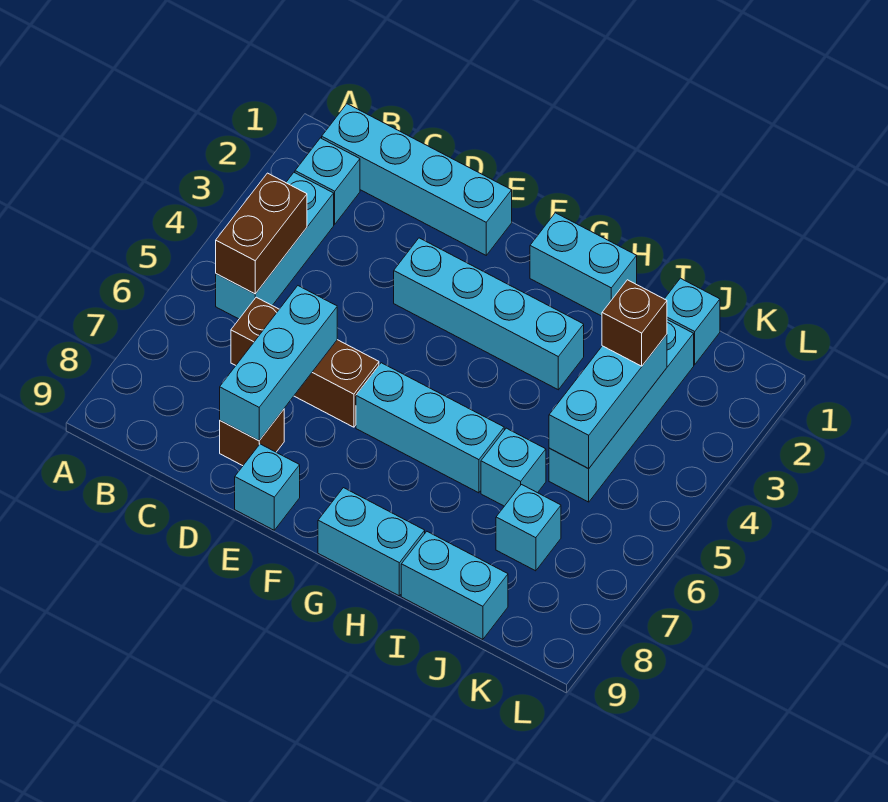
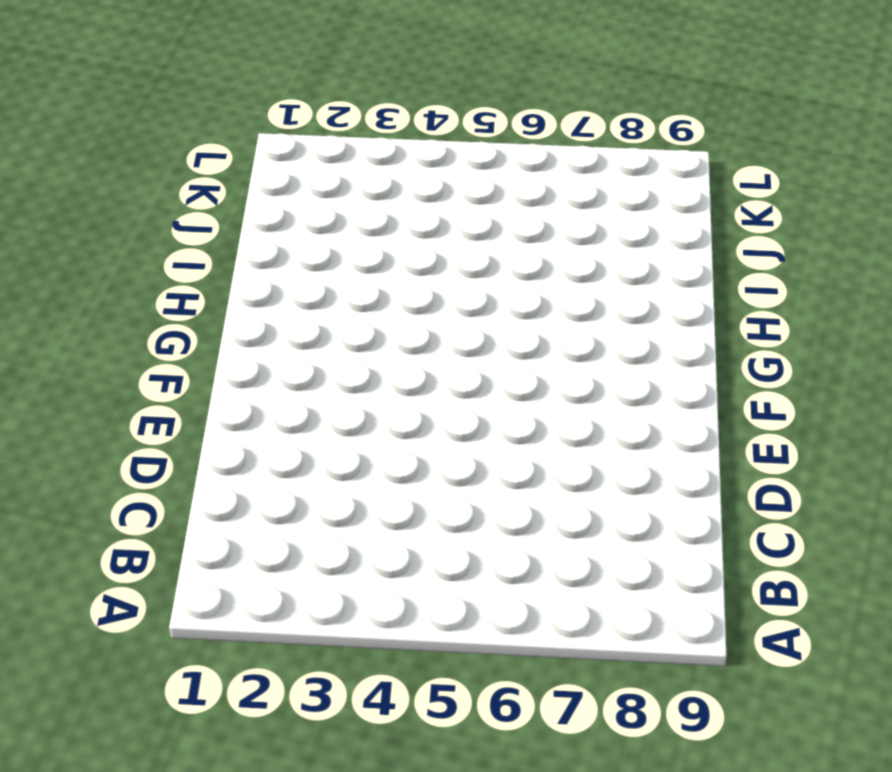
none -> cyan 1x4 brick [322,104,512,255]
none -> cyan 1x1 brick [295,138,360,224]
none -> cyan 1x3 brick [216,173,334,319]

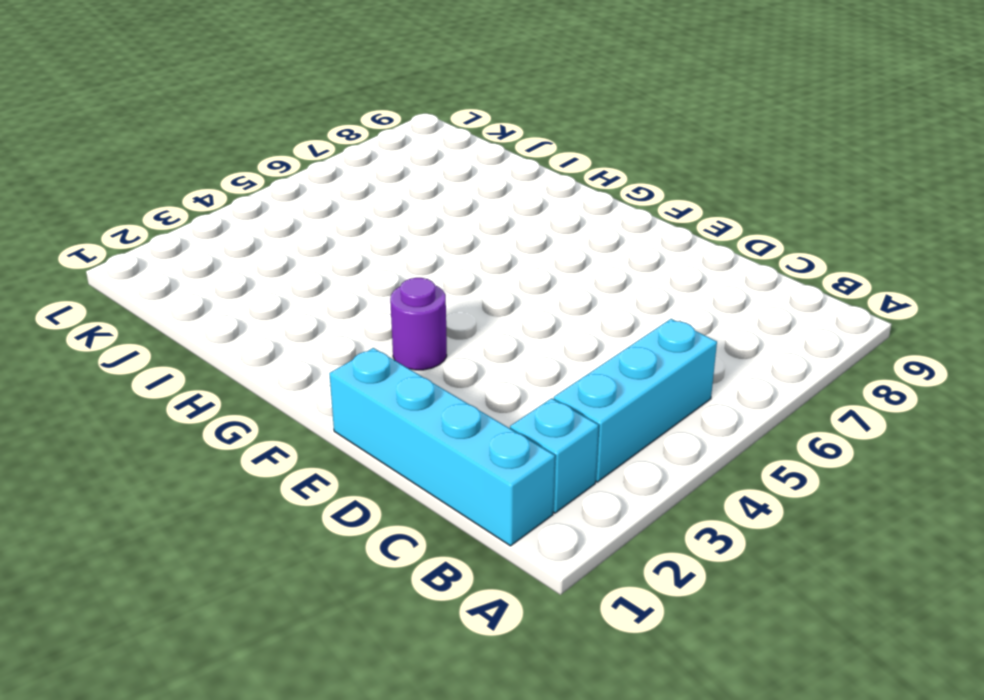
purple 1x1 round brick [390,278,447,370] -> cyan 1x4 brick [394,238,584,390]
none -> brown 1x3 brick [231,297,379,427]
none -> brown 1x1 brick [220,409,284,466]
none -> cyan 1x1 brick [235,444,300,530]

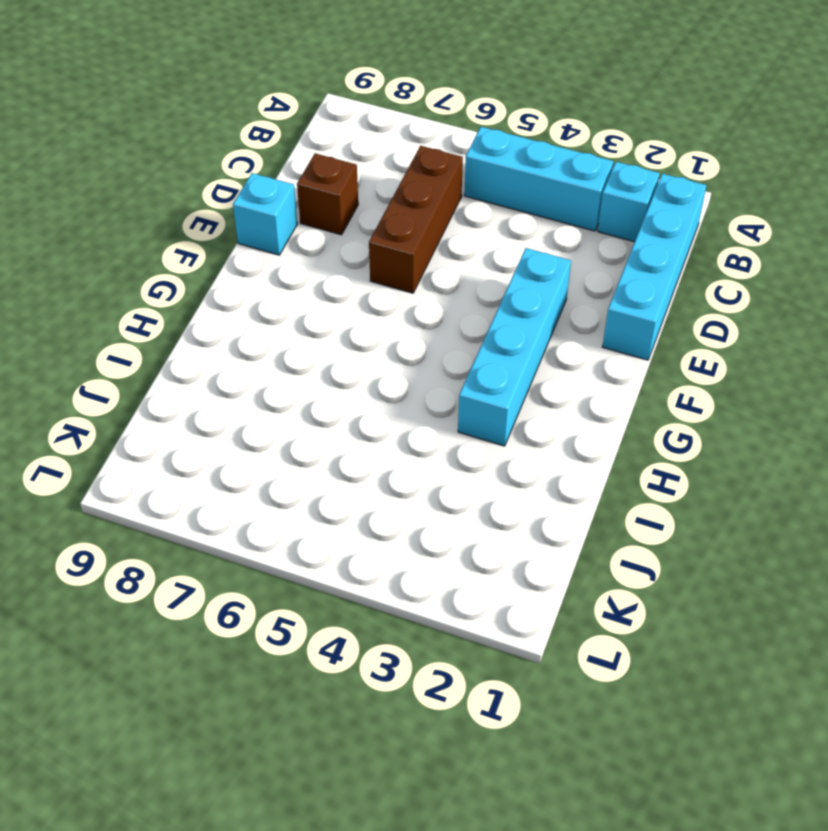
none -> cyan 1x3 brick [356,363,504,493]
none -> cyan 1x2 brick [530,213,637,316]
none -> cyan 1x2 brick [318,488,425,596]

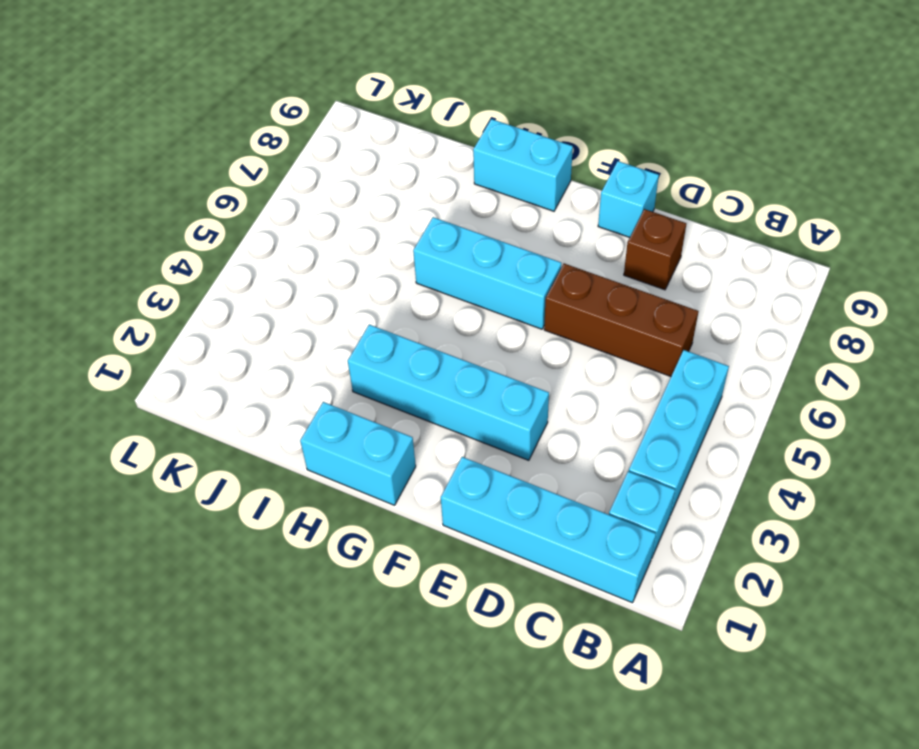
none -> cyan 1x1 brick [481,428,546,506]
none -> cyan 1x2 brick [401,532,508,640]
none -> cyan 1x1 brick [665,278,720,365]

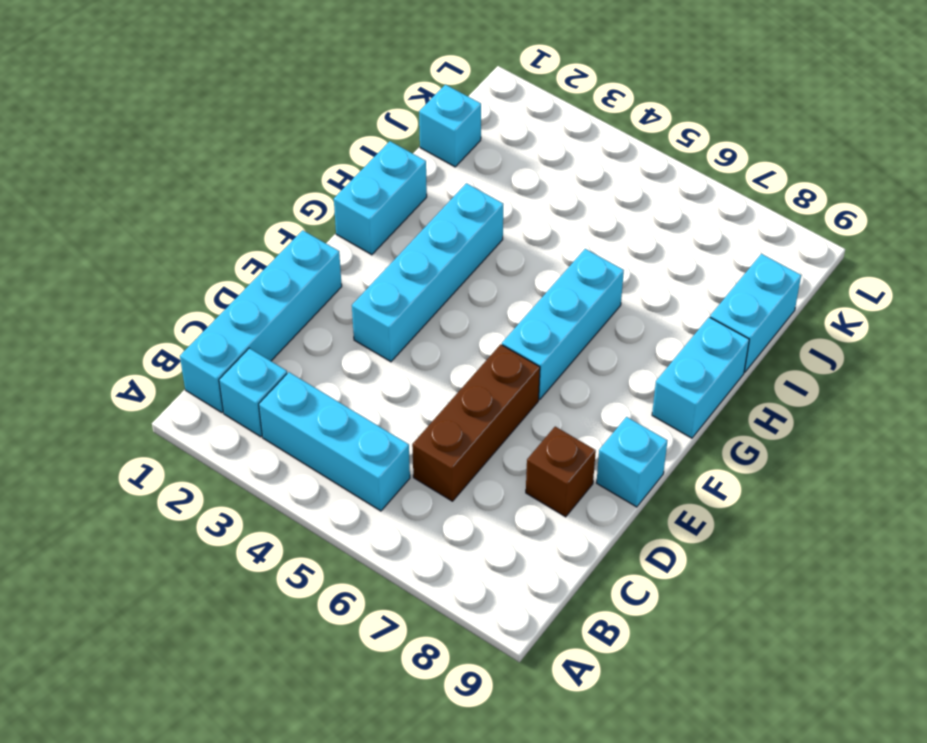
none -> cyan 1x1 brick [481,428,546,506]
none -> cyan 1x4 brick [549,320,694,502]
none -> cyan 1x1 brick [496,485,561,571]

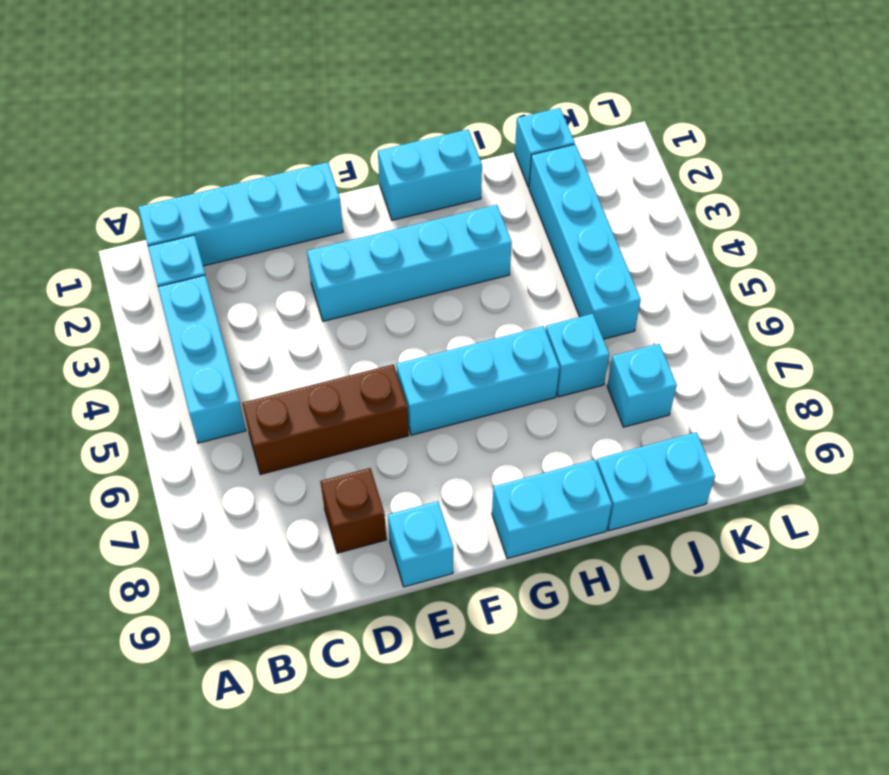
none -> brown 1x2 brick [216,173,307,294]
none -> cyan 1x3 brick [220,286,337,441]
none -> cyan 1x3 brick [549,335,667,469]

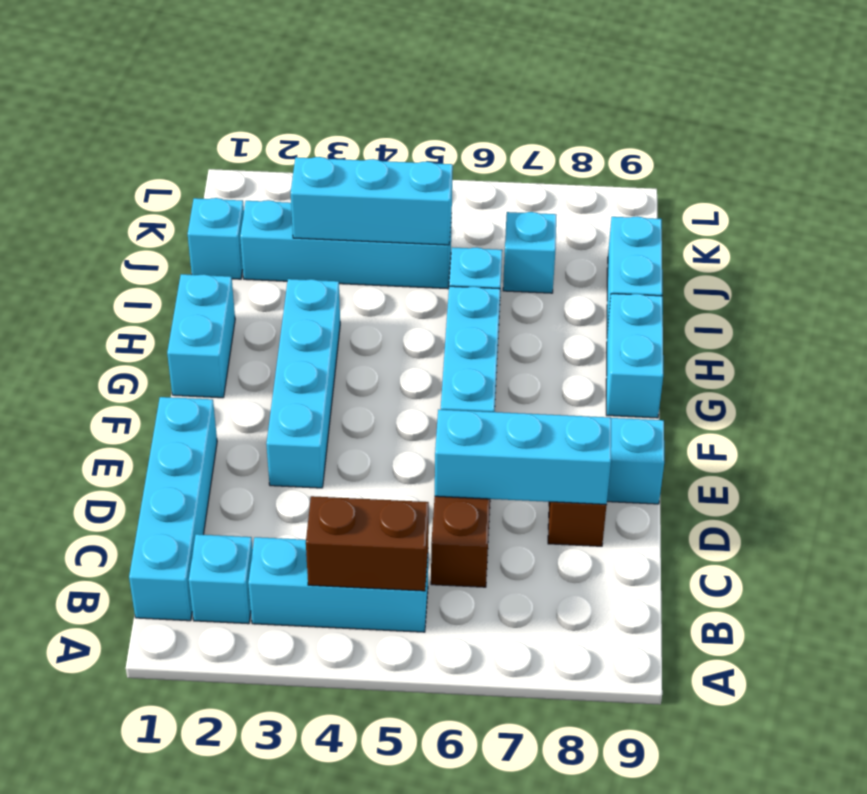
none -> brown 1x1 brick [602,280,667,366]

